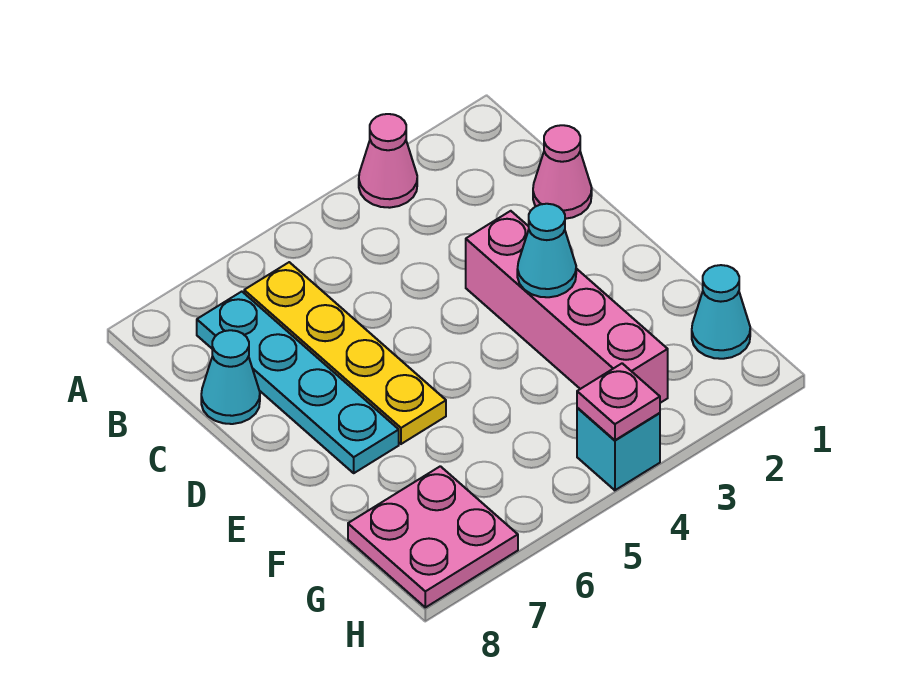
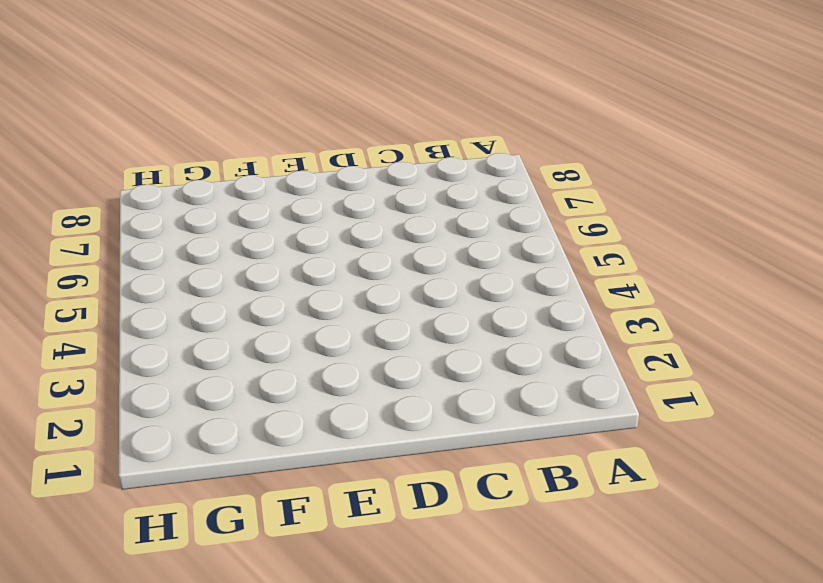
none -> pink 1x1 cone [359,114,417,208]
none -> yellow 1x4 plate [244,262,446,444]

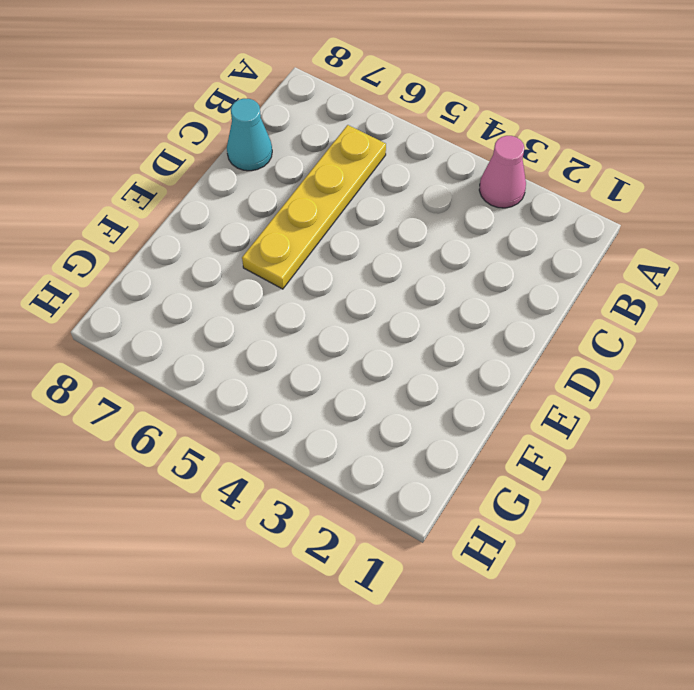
none -> cyan 1x4 plate [197,292,399,473]
none -> pink 1x1 cone [533,125,592,219]

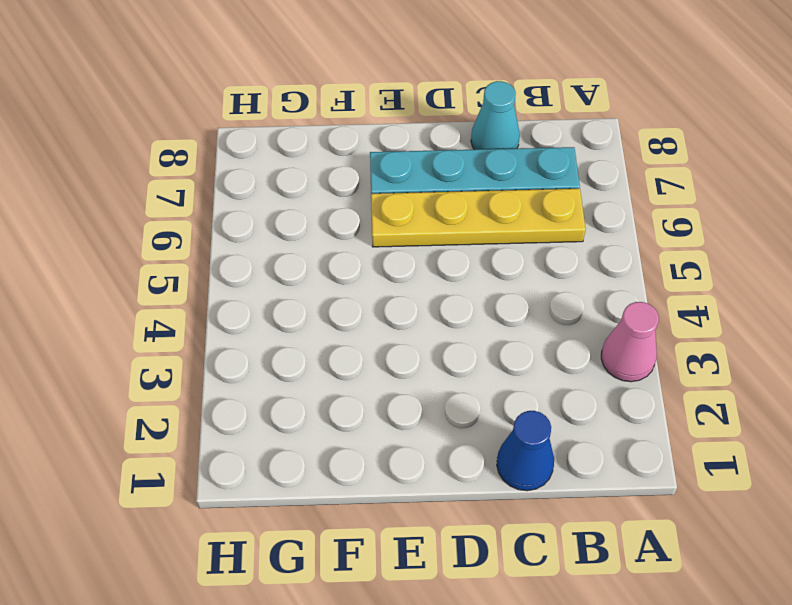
blue 1x1 cone [497,411,554,491] -> pink 1x1 cone [533,125,592,219]
none -> pink 1x4 brick [466,211,668,403]
none -> cyan 1x1 cone [692,265,750,359]

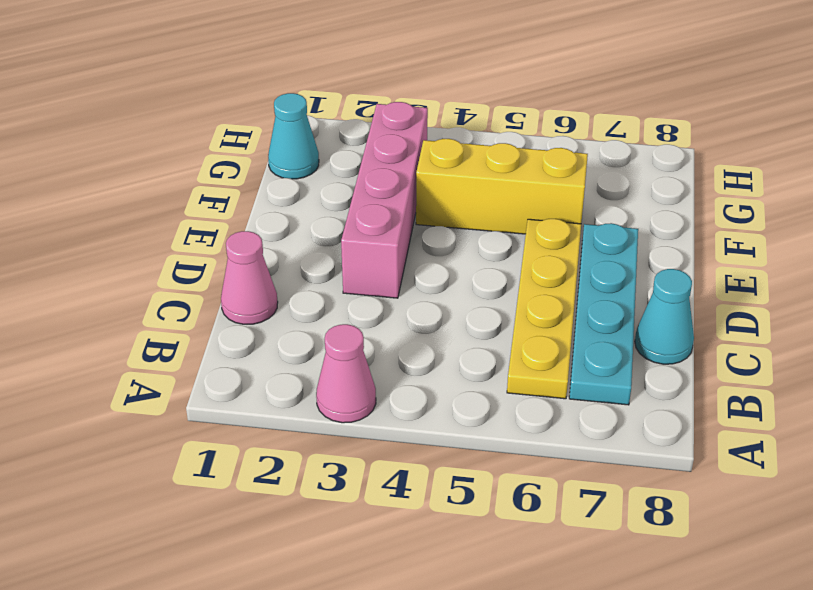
yellow 1x3 brick [416,139,588,234] -> none
none -> pink 2x2 plate [348,466,518,607]
none -> cyan 1x1 brick [577,408,660,490]

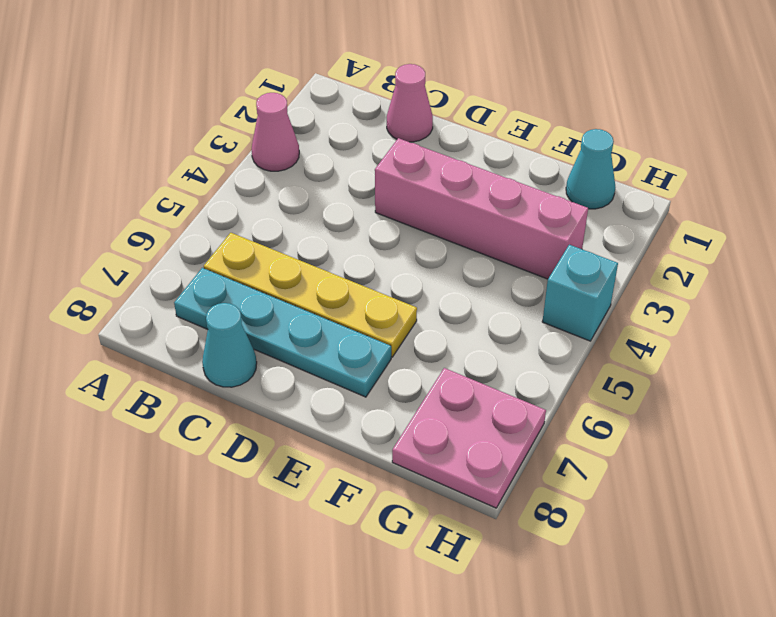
none -> cyan 1x1 cone [517,204,576,297]
none -> pink 1x1 plate [577,363,660,440]

